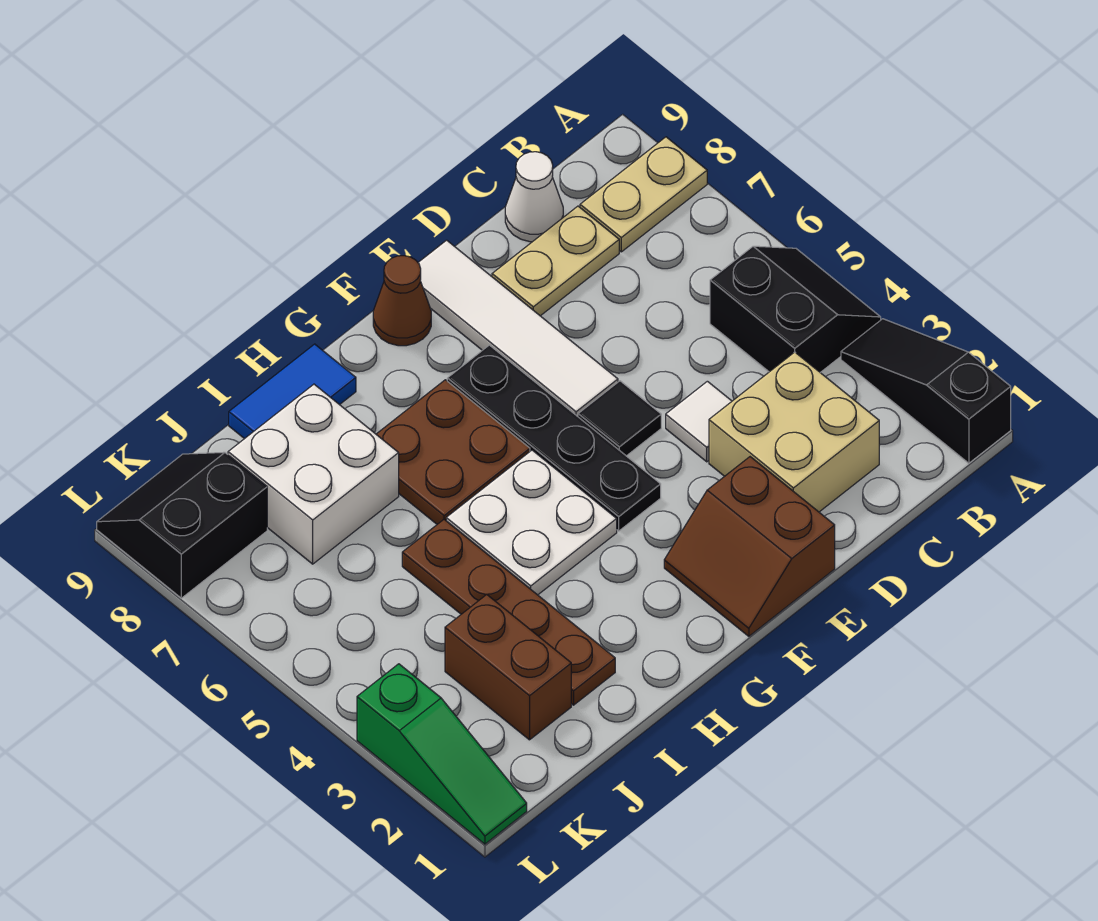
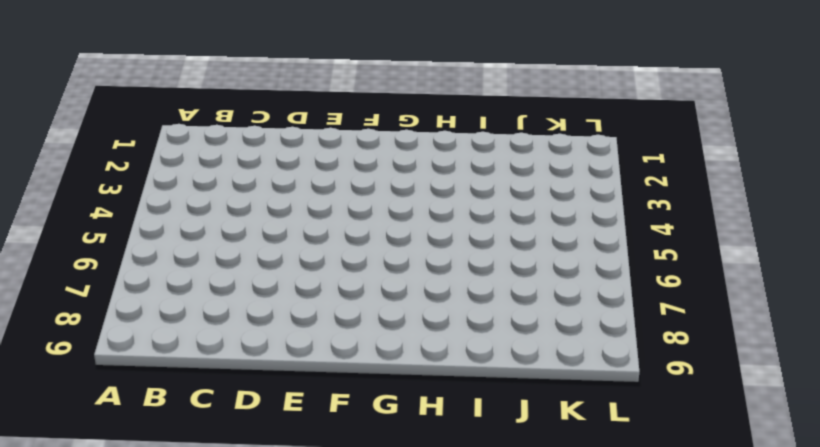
none -> black 1x3 slope [841,319,1011,463]
none -> black 2x2 slope [710,246,881,373]
none -> tan 1x2 plate [580,137,707,252]

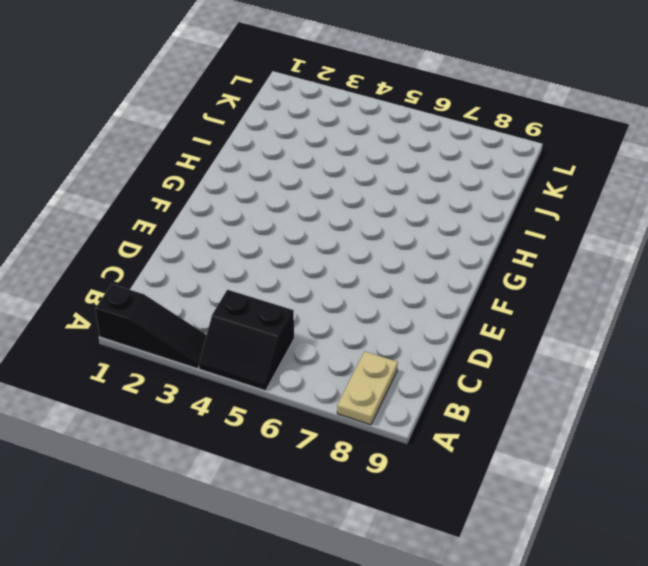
none -> tan 2x2 brick [709,352,879,512]
none -> tan 1x2 plate [492,206,619,316]
none -> white 1x1 cone [505,152,563,242]

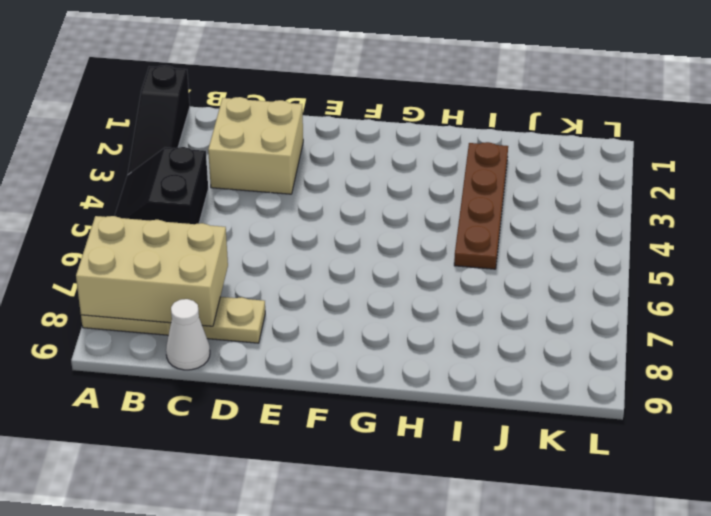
tan 2x3 brick [76,216,228,326] -> none
none -> white 1x1 tile [666,381,732,462]
none -> brown 2x2 slope [664,457,835,636]
none -> black 1x1 tile [578,381,661,456]

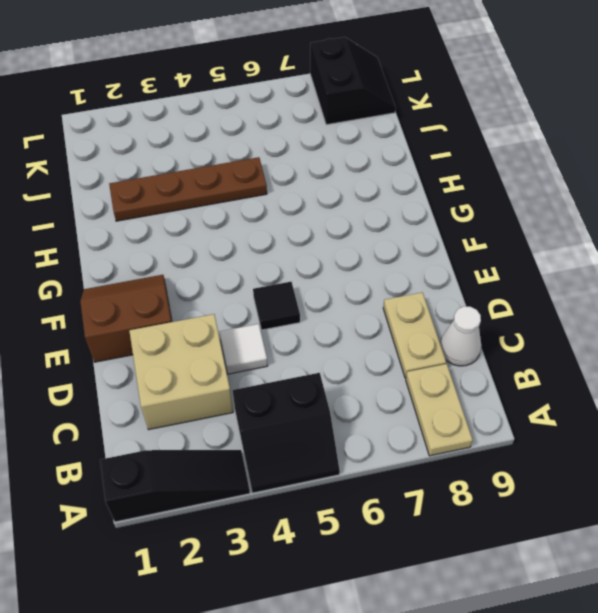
none -> white 1x4 tile [418,240,618,416]
none -> black 1x4 plate [447,345,661,531]
none -> brown 1x1 cone [373,256,431,346]

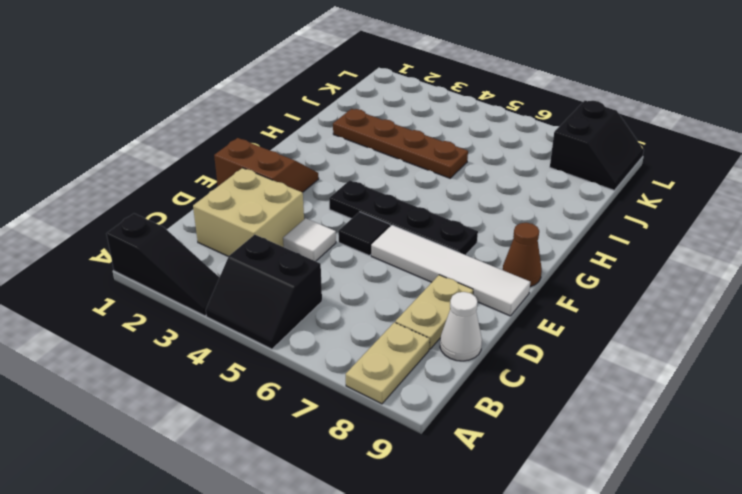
none -> white 2x2 plate [446,450,617,595]
none -> brown 2x2 plate [376,380,530,524]
none -> blue 1x2 tile [229,344,356,439]

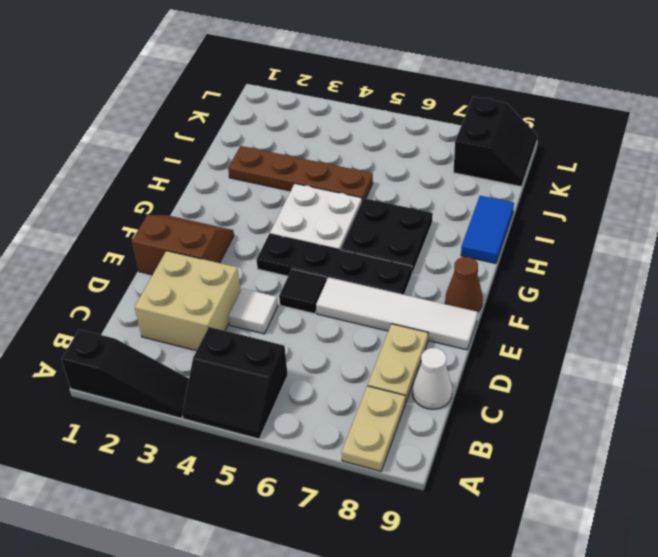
black 2x2 plate [341,198,433,273] -> brown 2x2 plate [376,380,530,524]
none -> white 2x2 brick [228,384,399,564]
none -> brown 1x2 brick [445,595,571,740]
none -> green 1x3 slope [357,664,527,844]

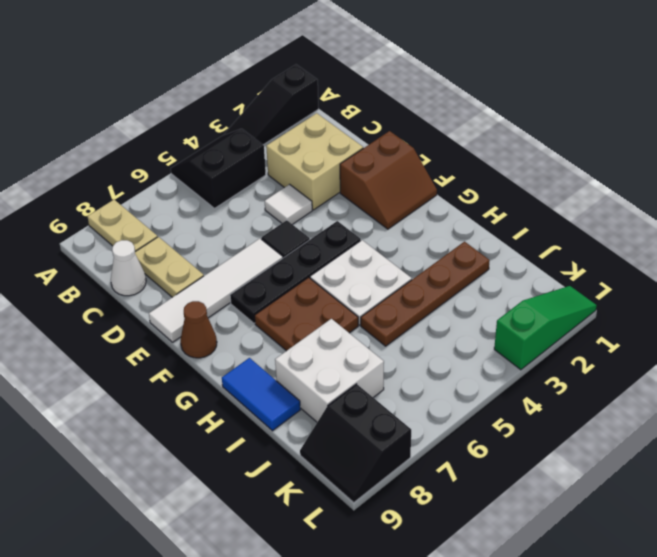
none -> brown 1x2 brick [445,595,571,740]

